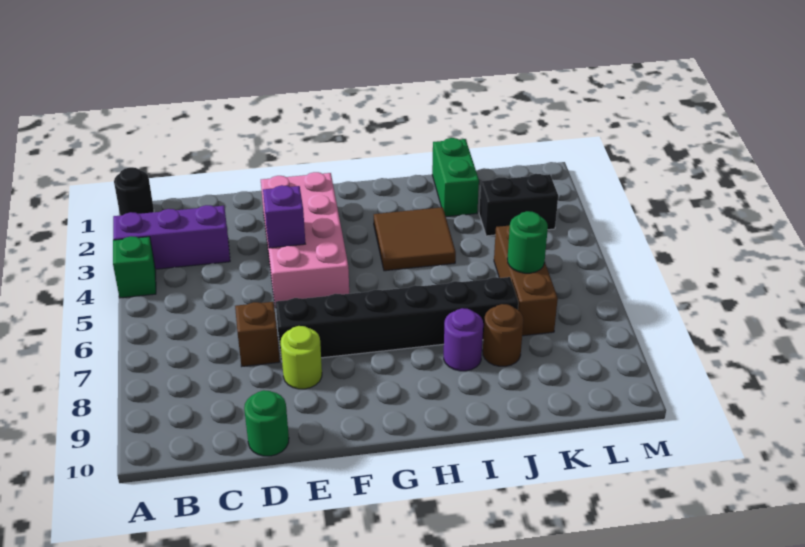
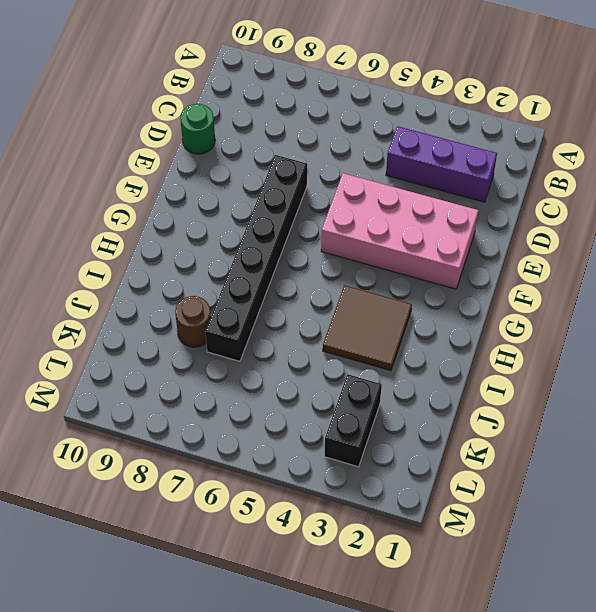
purple 1x3 brick [386,126,497,202] -> purple 1x3 brick turned to [113,205,230,269]
none -> black 1x1 round brick [114,167,154,216]
none -> green 1x1 brick [113,236,156,298]
none -> brown 1x1 brick [235,302,280,366]

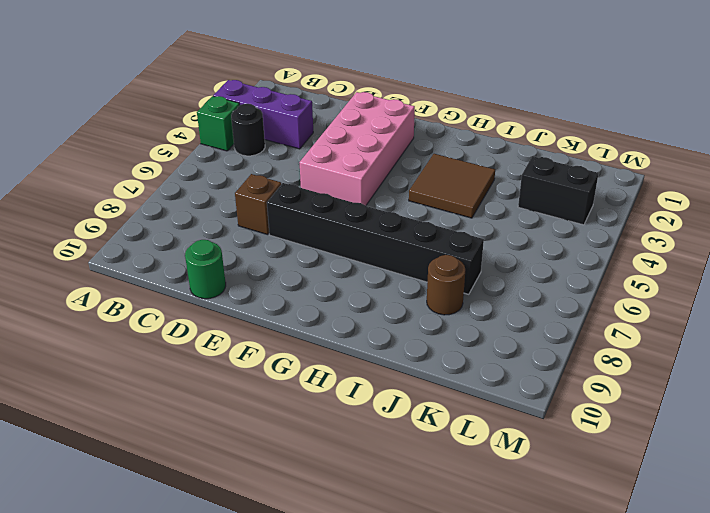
black 1x1 round brick [231,104,265,156] -> black 1x1 round brick moved to [114,167,154,216]
none -> lime 1x1 round brick [281,326,322,389]
none -> purple 1x1 round brick [444,308,483,371]
none -> green 1x2 brick [432,138,479,217]

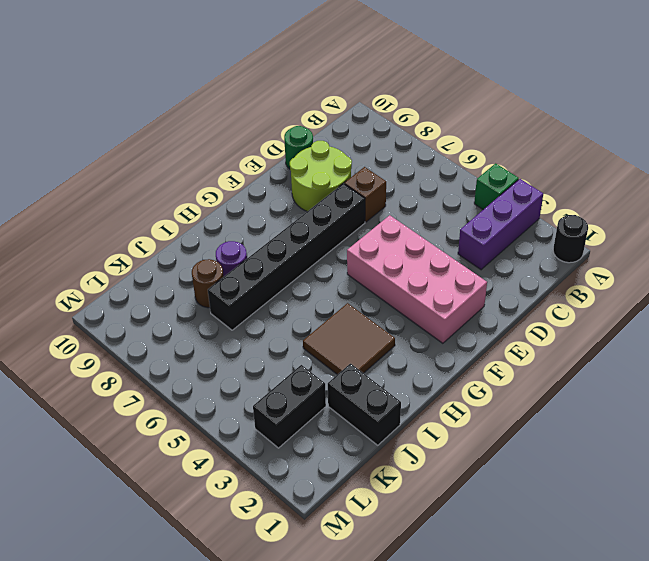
lime 2x2 round brick [290,141,352,211] -> lime 1x1 round brick [281,326,322,389]
black 1x2 brick [328,364,401,445] -> green 1x2 brick [432,138,479,217]
none -> brown 1x3 brick [494,225,558,336]
none -> purple 1x1 brick [263,185,305,248]
none -> green 1x1 round brick [507,211,548,273]

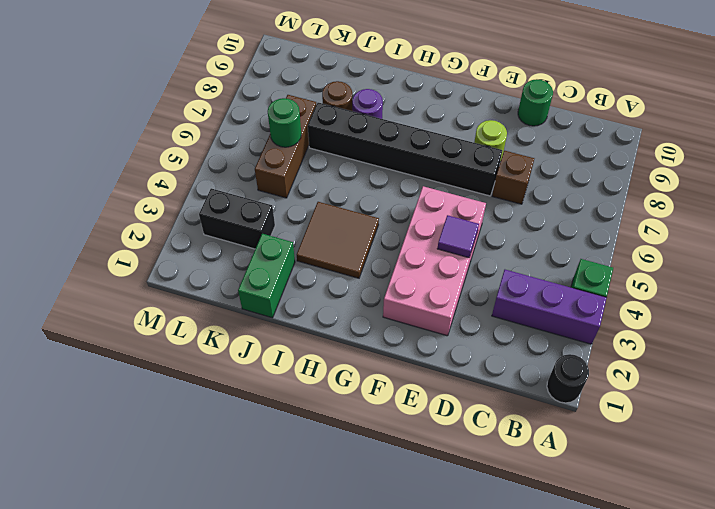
purple 1x1 tile [437,215,479,258] -> purple 1x1 brick [263,185,305,248]

